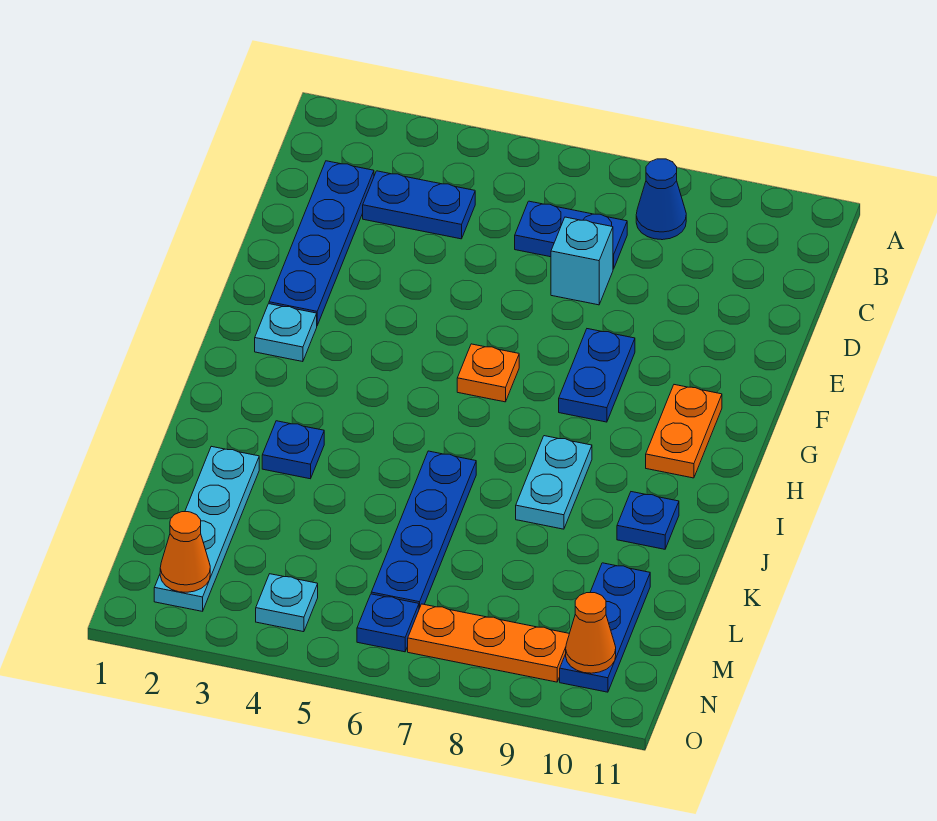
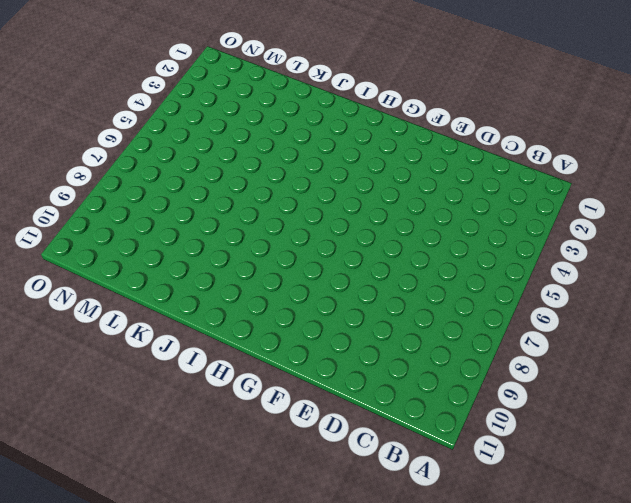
none -> blue 1x1 cone [636,159,686,240]
none -> blue 1x4 plate [269,161,374,325]
none -> blue 1x2 plate [363,171,475,239]

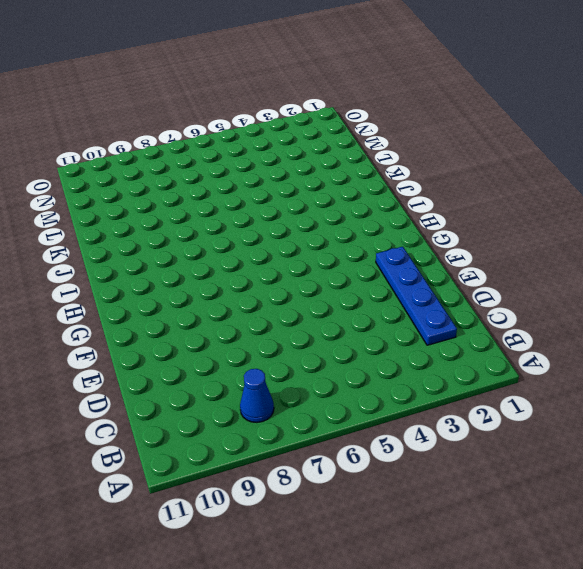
none -> blue 1x2 plate [363,171,475,239]
none -> blue 1x2 plate [515,201,627,269]
none -> cyan 1x1 brick [551,217,613,305]

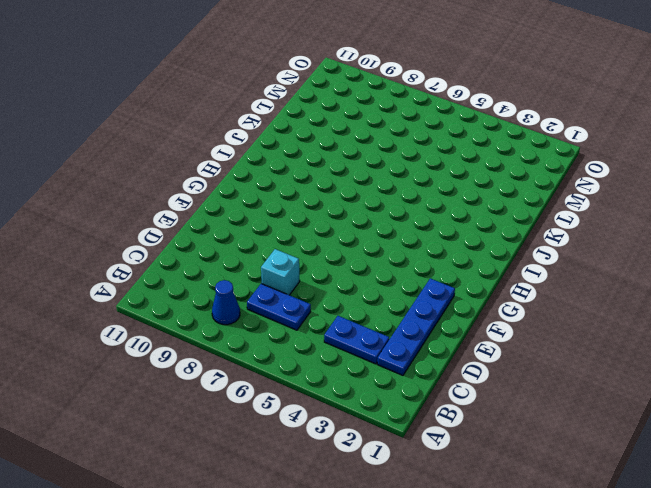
none -> blue 1x2 plate [559,329,635,422]
none -> cyan 1x1 plate [255,304,317,362]
none -> orange 1x1 plate [457,344,519,402]

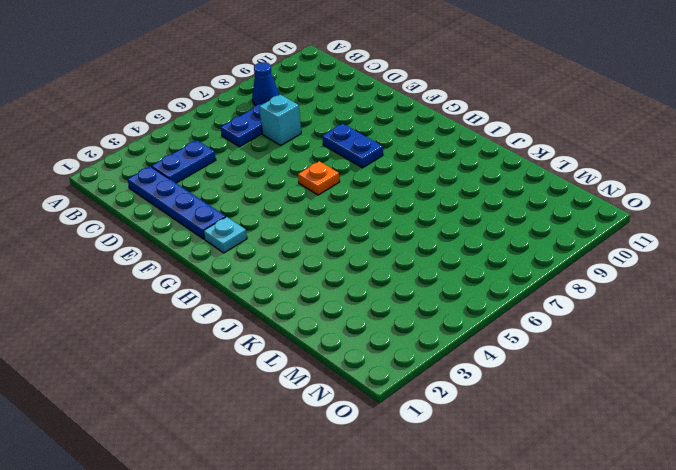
none -> orange 1x2 plate [646,385,722,478]
none -> cyan 1x2 plate [516,436,592,529]
none -> blue 1x1 plate [262,421,324,479]

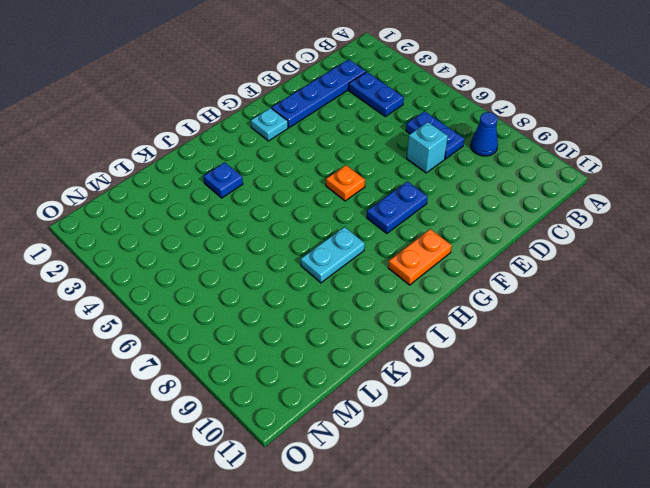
none -> blue 1x4 plate [371,451,476,609]
none -> blue 1x1 plate [617,492,679,549]
none -> cyan 1x4 plate [154,446,259,611]

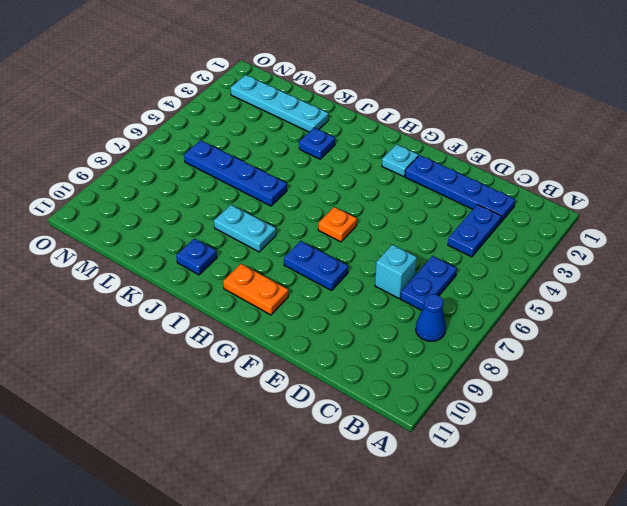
none -> blue 1x3 plate [560,563,650,692]
none -> cyan 1x1 plate [256,574,318,632]
none -> blue 1x1 plate [357,594,419,652]

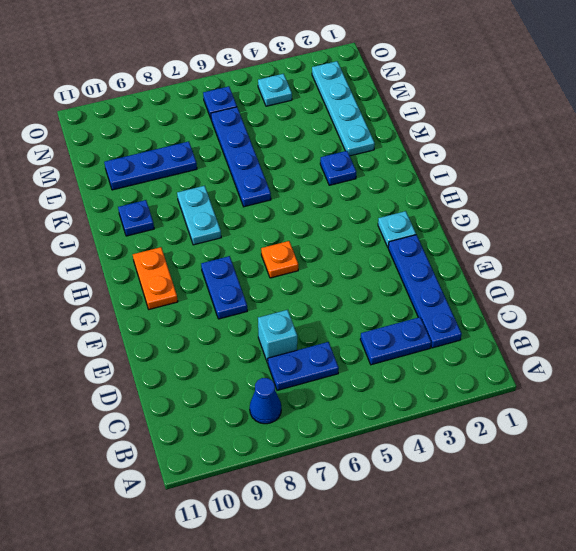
blue 1x3 plate [104,142,197,190] -> blue 1x3 plate turned to [560,563,650,692]
none -> orange 1x3 plate [408,604,569,682]
none -> orange 1x1 cone [160,512,210,592]
none -> orange 1x1 cone [566,593,616,673]

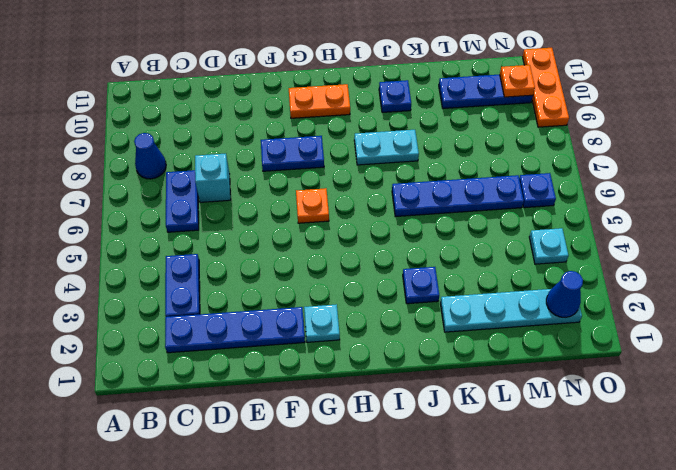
blue 1x1 cone [546,271,583,318] -> orange 1x1 cone [160,512,210,592]
orange 1x1 plate [500,65,535,97] -> orange 1x1 cone [566,593,616,673]
orange 1x3 plate [522,48,569,127] -> orange 1x3 plate moved to [408,604,569,682]

